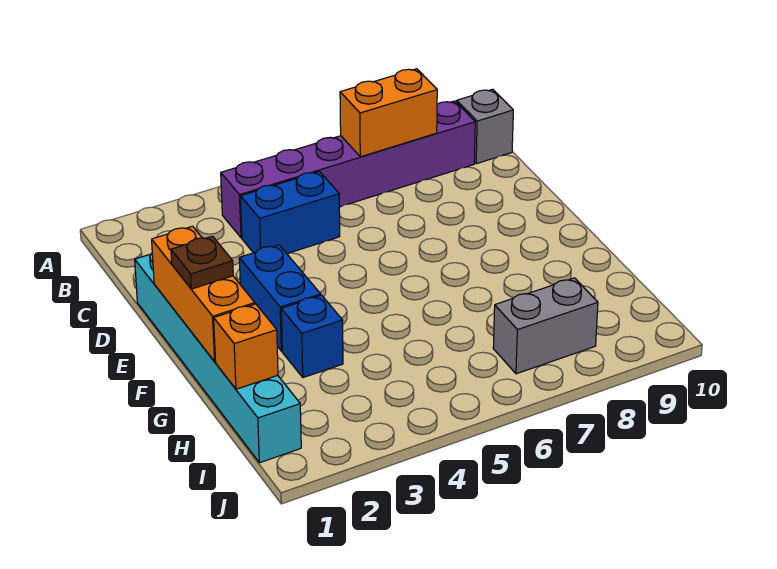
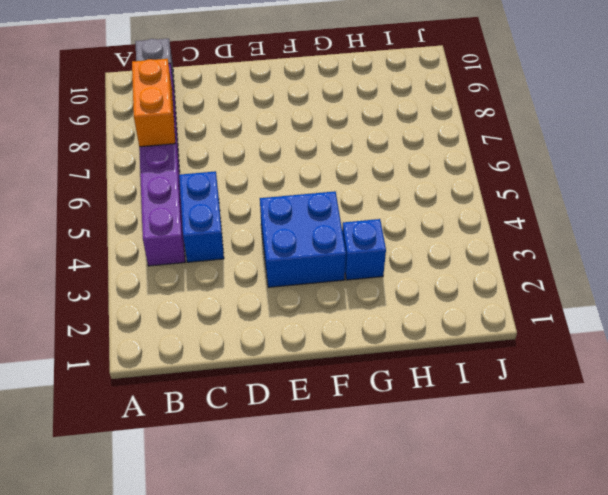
blue 2x2 brick [260,191,346,287] -> blue 1x2 brick [239,245,321,351]
none -> cyan 1x6 brick [135,254,301,463]
none -> grey 1x2 brick [493,278,598,374]

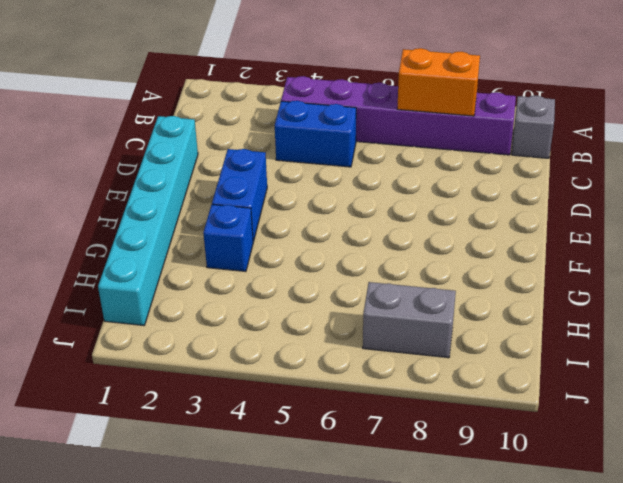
none -> orange 1x3 brick [152,226,255,362]
none -> orange 1x1 brick [214,304,278,389]

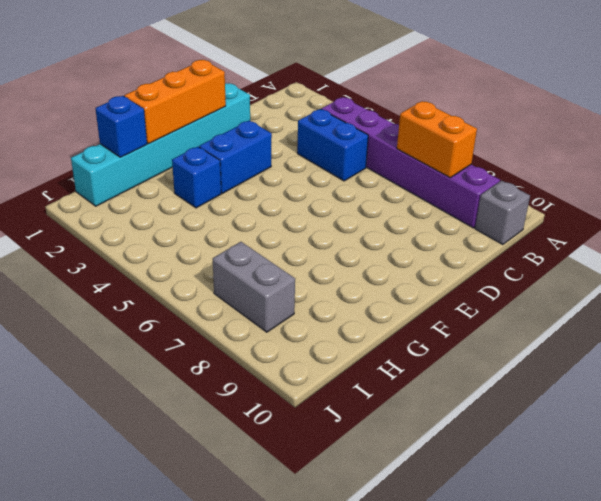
blue 1x1 brick [95,96,147,157] -> orange 1x1 brick [214,304,278,389]
none -> brown 1x1 plate [171,236,233,289]

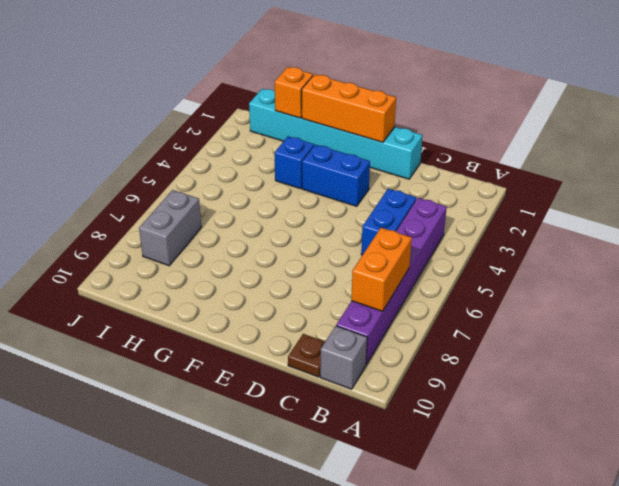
brown 1x1 plate [288,334,325,377] -> brown 1x1 plate moved to [171,236,233,289]

